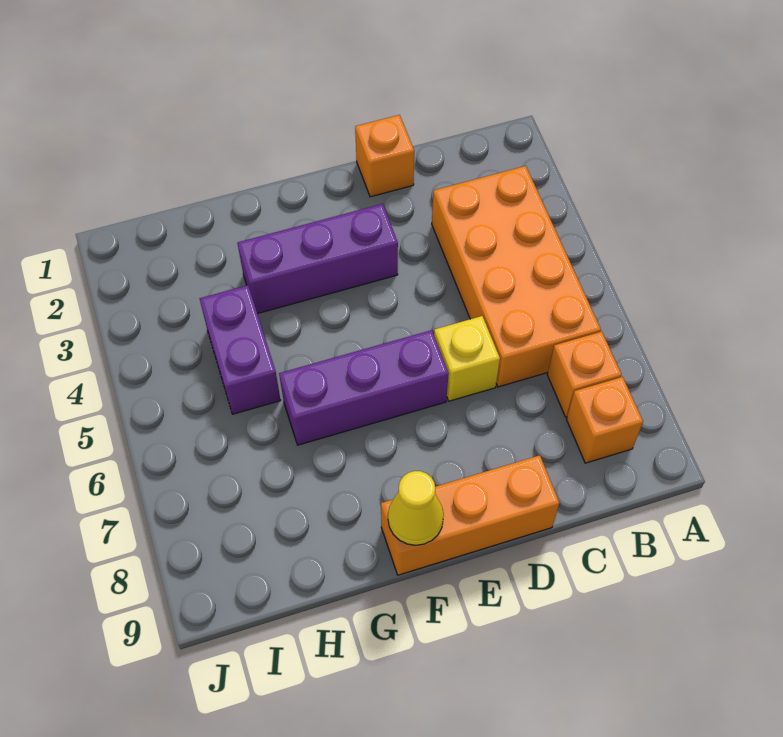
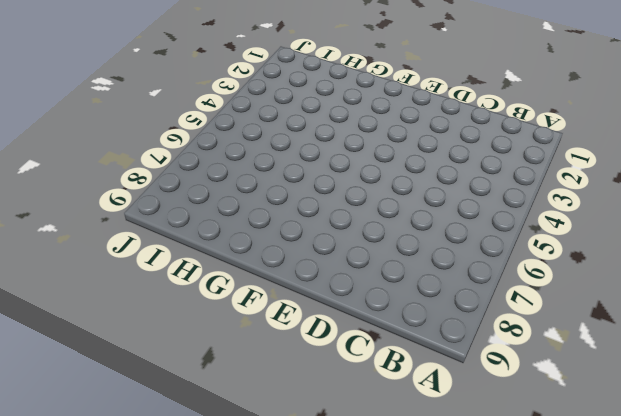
none -> orange 2x4 brick [432,166,601,387]
none -> orange 1x1 brick [547,332,622,417]

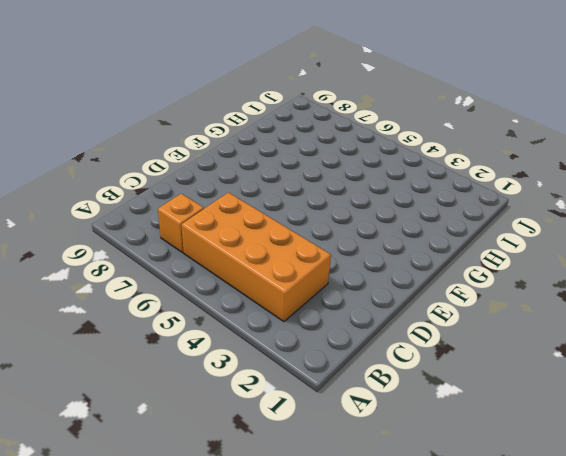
none -> orange 1x1 brick [567,377,643,463]
none -> orange 1x1 brick [355,115,414,197]

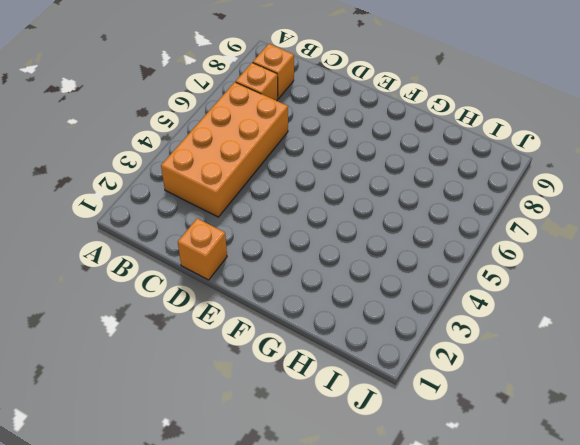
none -> yellow 1x1 brick [434,316,500,401]
none -> orange 1x3 brick [381,455,560,575]

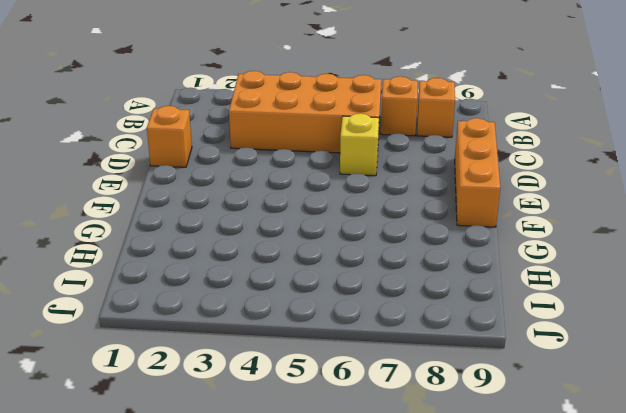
none -> purple 1x3 brick [238,204,398,314]
none -> purple 1x3 brick [279,330,449,445]

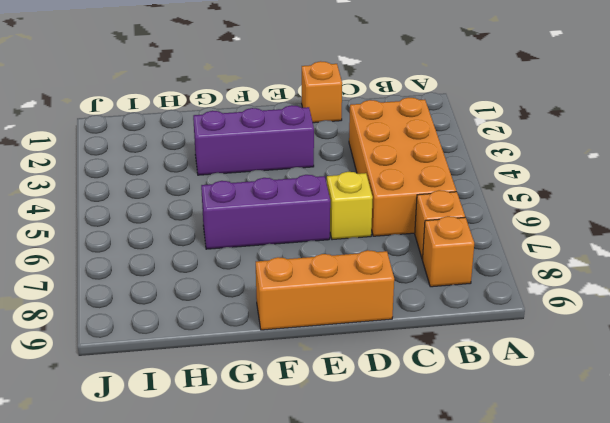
none -> purple 1x2 brick [200,285,281,414]
none -> yellow 1x1 cone [388,471,444,545]

